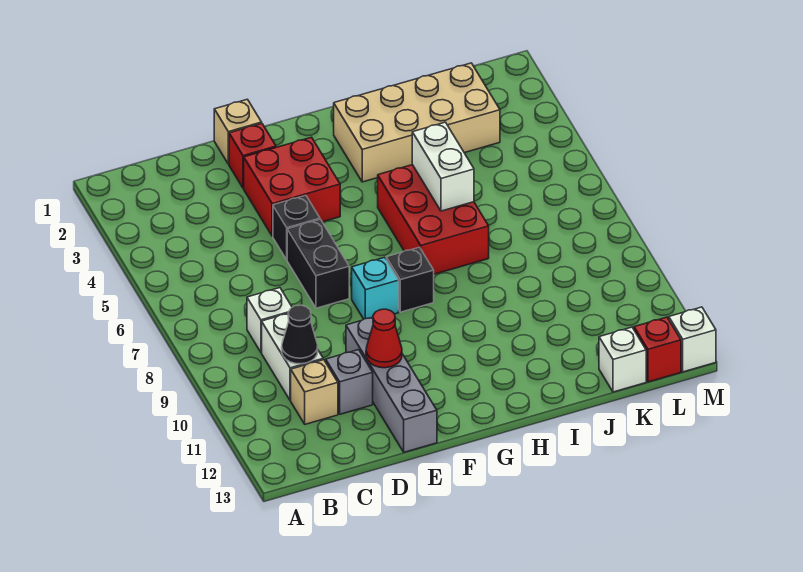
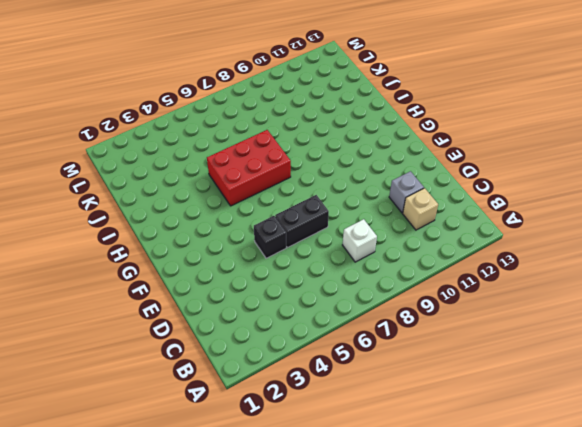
none -> white 1x2 brick [262,314,323,400]
none -> tan 1x1 brick [214,99,262,164]
none -> red 1x1 brick [229,123,276,188]

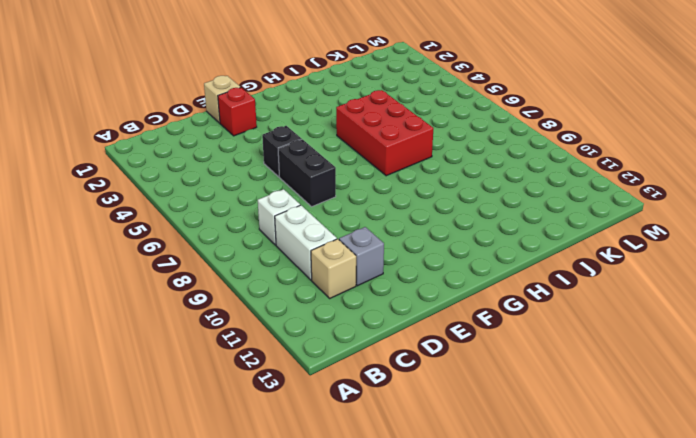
none -> red 2x2 brick [244,137,340,236]
none -> grey 1x4 brick [346,317,437,452]
none -> cyan 1x1 brick [352,257,399,319]

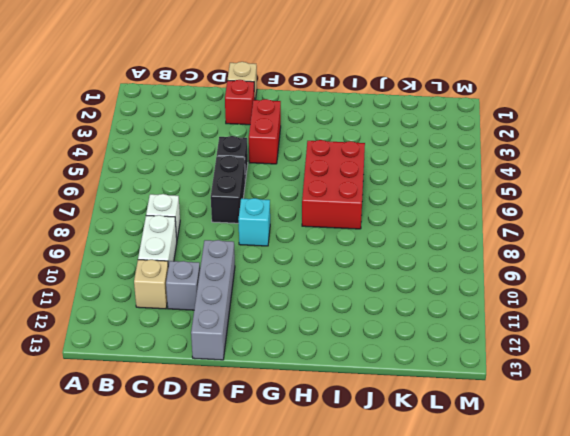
red 1x2 brick [249,99,281,164] -> red 2x2 brick [244,137,340,236]
none -> black 1x1 brick [386,247,434,312]
none -> tan 2x4 brick [334,63,500,182]
none -> white 1x1 brick [599,327,646,392]

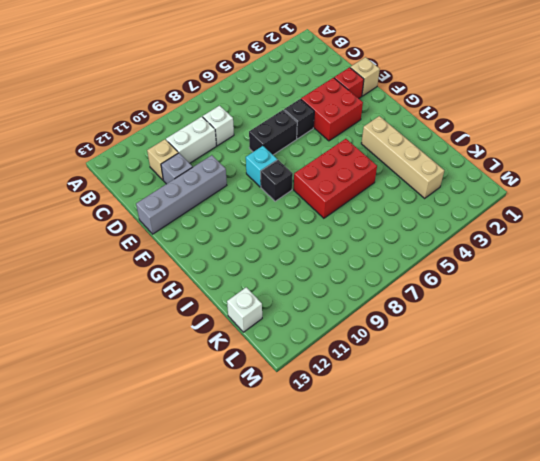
tan 1x4 brick [361,116,444,198] -> tan 2x4 brick [334,63,500,182]
none -> red 1x1 brick [634,317,681,382]
none -> white 1x1 brick [669,307,716,372]
none -> black 1x1 cone [282,305,318,364]

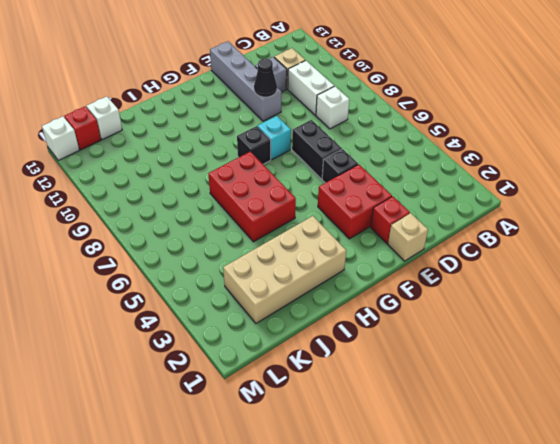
black 1x1 cone [254,59,277,97] -> black 1x1 cone moved to [282,305,318,364]
none -> red 1x1 cone [366,309,402,368]
none -> white 1x2 brick [412,122,474,211]

